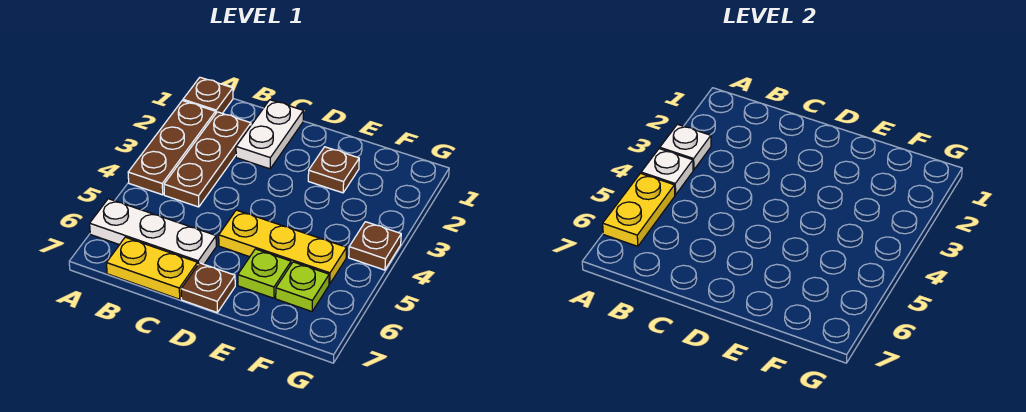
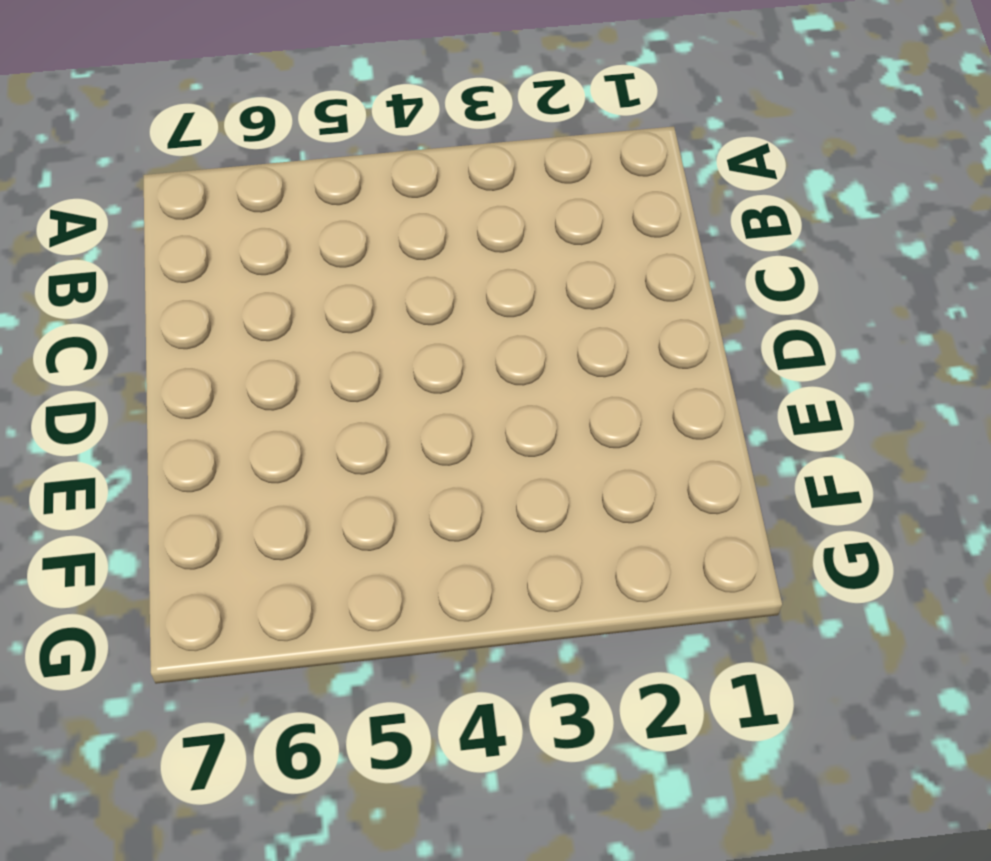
none -> brown 1x1 plate [183,77,233,113]
none -> brown 1x3 plate [128,101,216,195]
none -> white 1x3 plate [90,199,216,264]

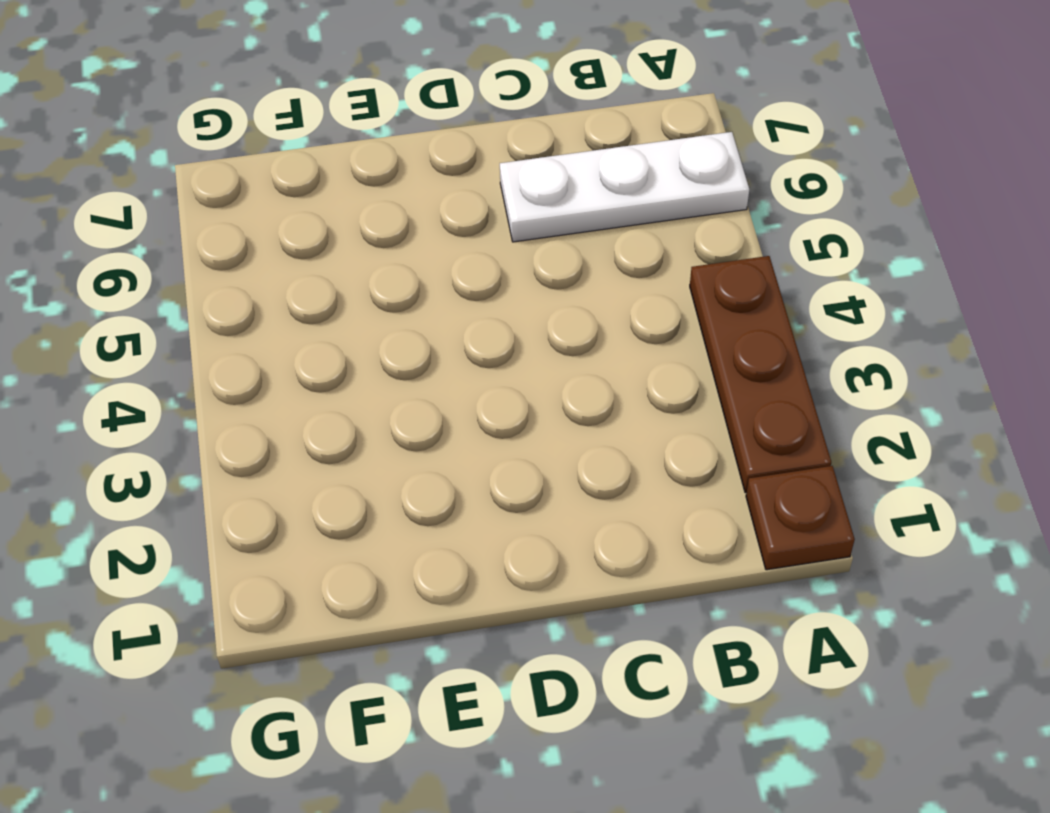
none -> brown 1x3 plate [164,112,251,207]
none -> yellow 1x2 plate [107,237,198,299]
none -> white 1x2 plate [236,100,303,169]

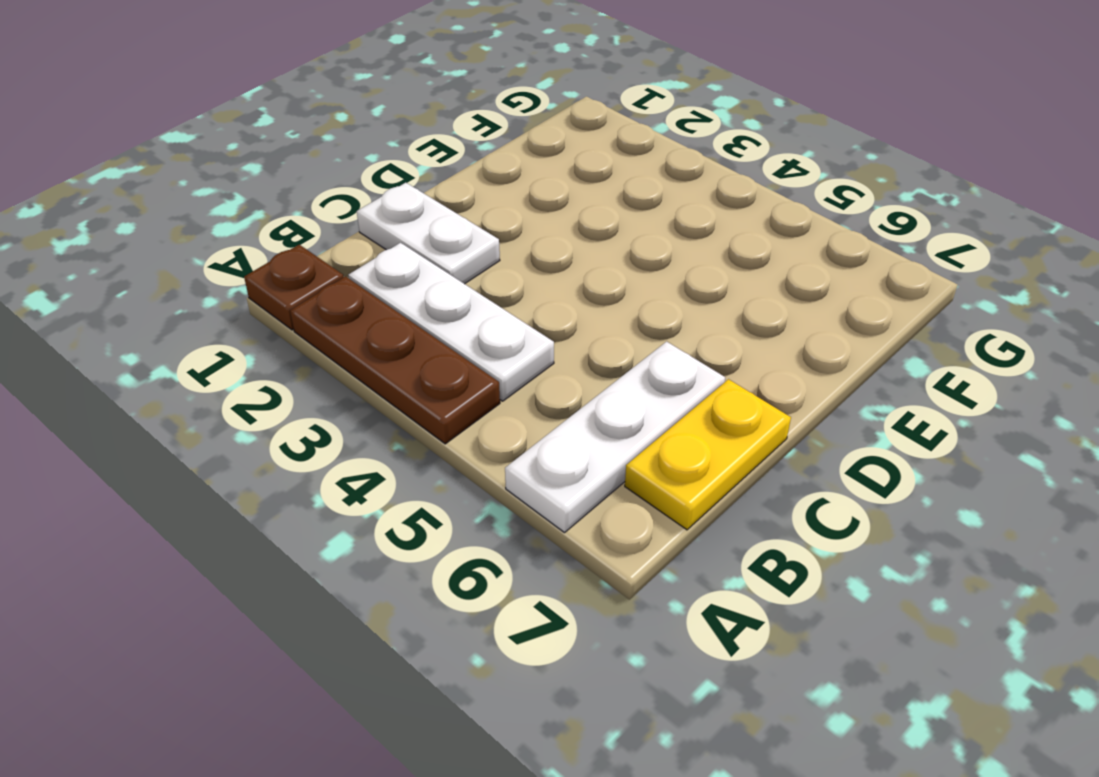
white 1x3 plate [348,243,554,401] -> brown 1x3 plate [164,112,251,207]
none -> yellow 1x3 plate [219,210,347,284]
none -> brown 1x1 plate [181,263,235,312]
none -> brown 1x1 plate [308,147,359,193]

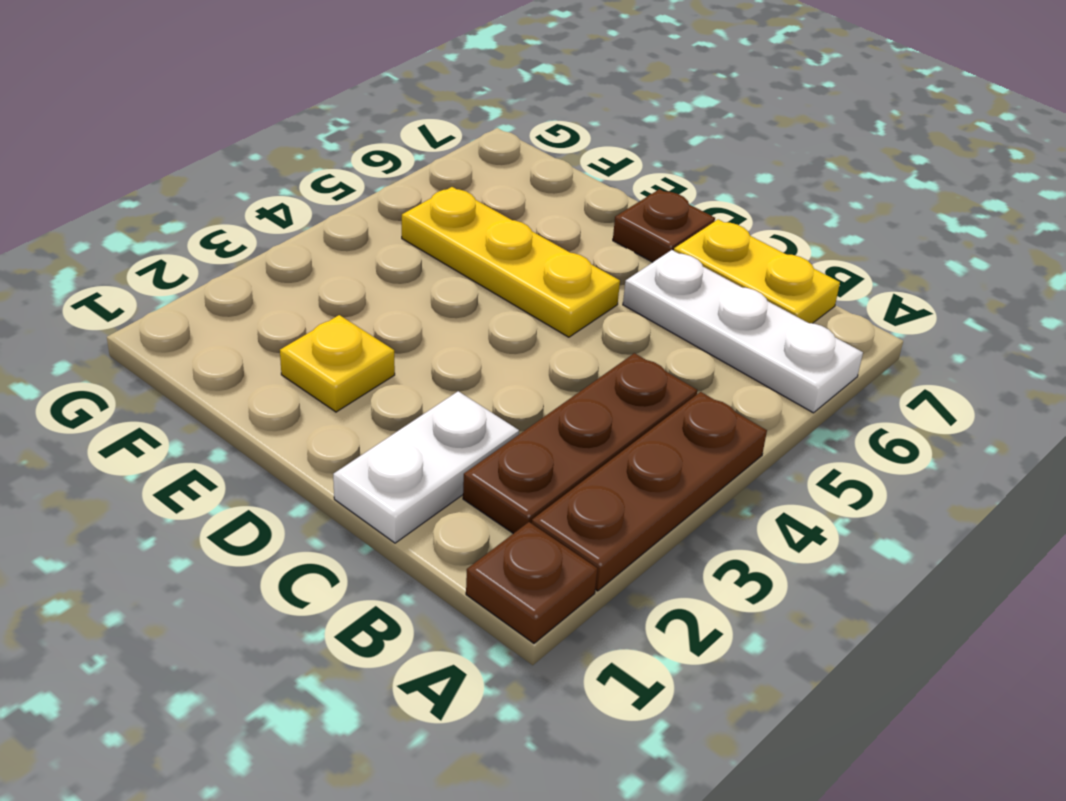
yellow 1x1 plate [280,315,395,412] -> brown 1x1 plate [308,147,359,193]
none -> lime 1x1 plate [238,249,291,298]
none -> lime 1x1 plate [276,262,329,312]
none -> brown 1x1 plate [349,222,401,270]

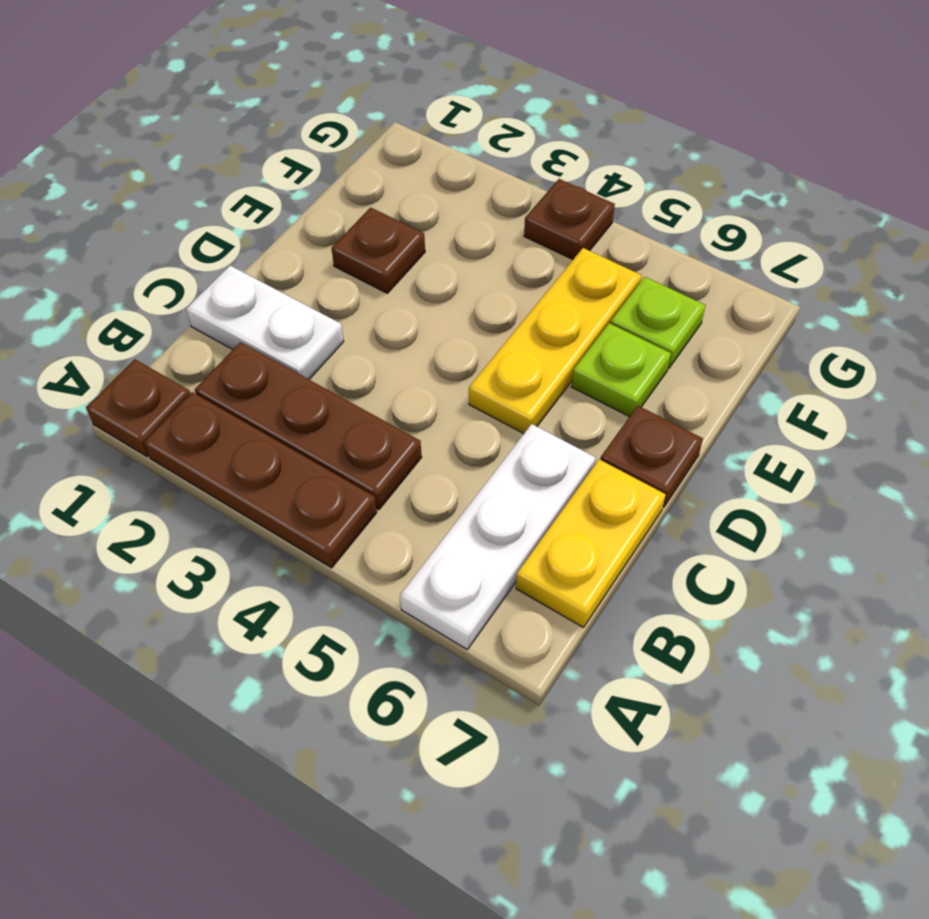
none -> white 1x1 plate [660,124,711,170]
none -> white 1x1 plate [641,149,693,195]
none -> yellow 1x2 plate [603,173,675,246]

